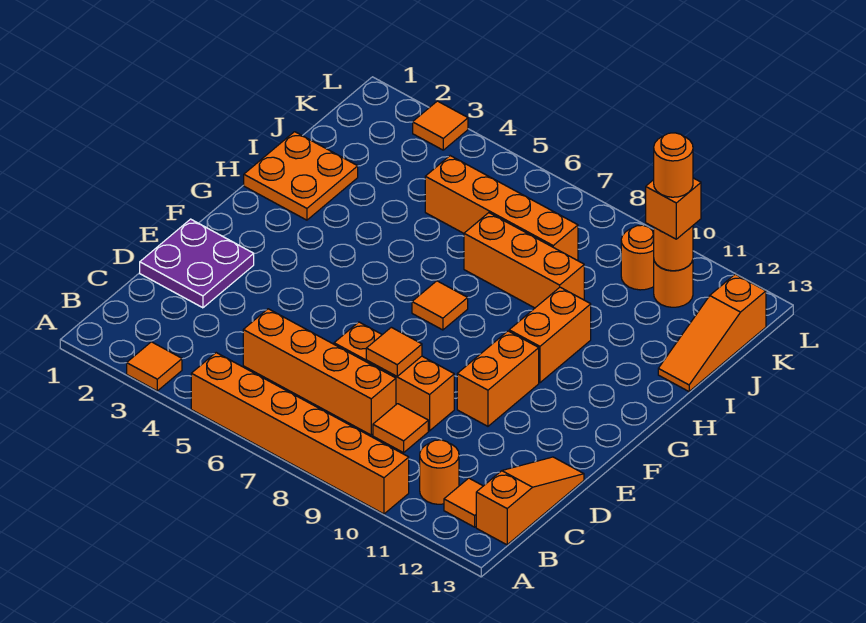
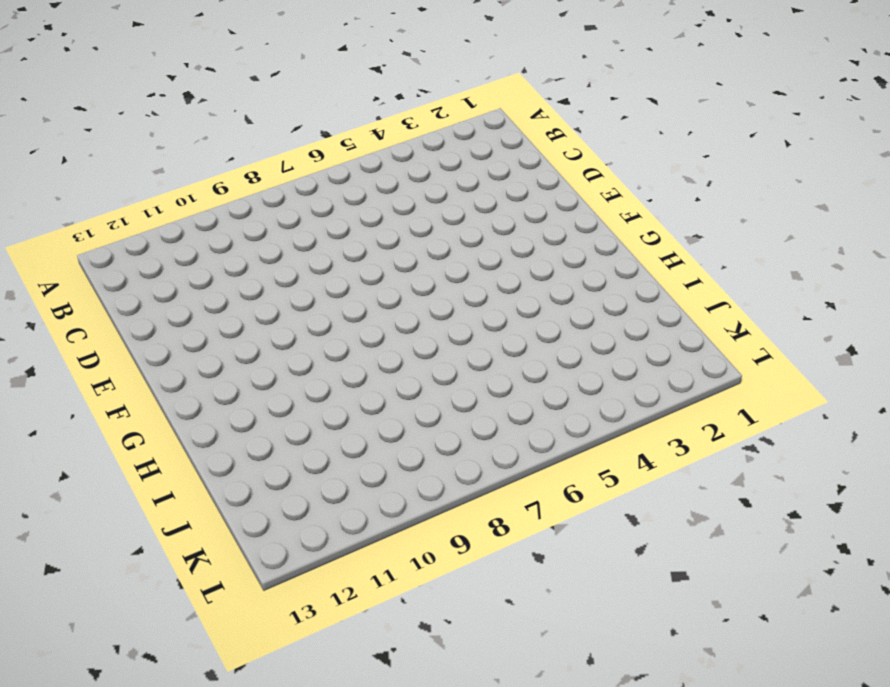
none -> orange 1x1 tile [127,342,182,391]
none -> orange 1x6 brick [191,353,409,514]
none -> orange 1x1 round brick [420,440,459,504]

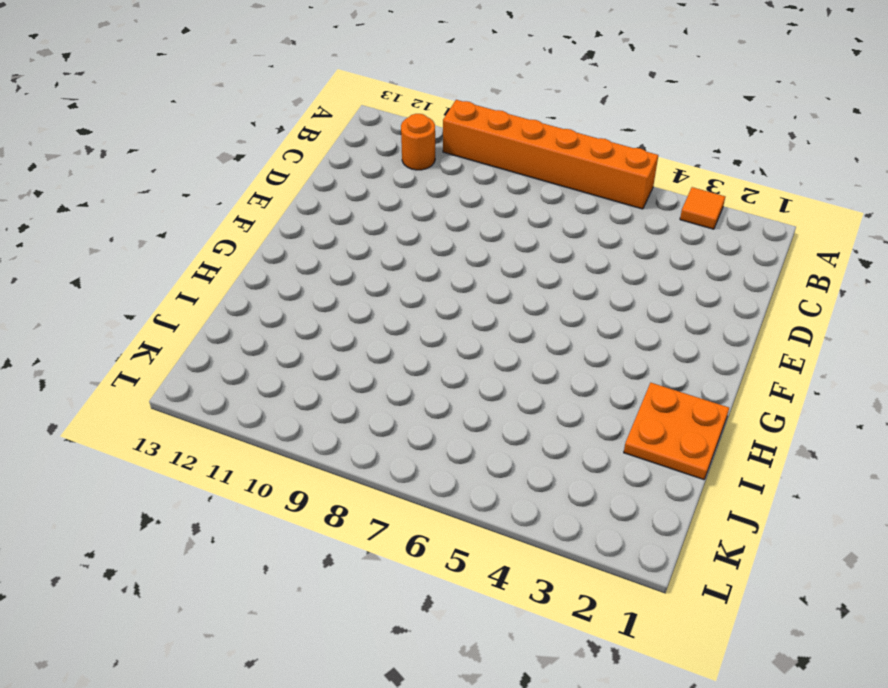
none -> orange 1x1 tile [444,478,483,527]
none -> orange 1x3 slope [476,457,584,545]
none -> orange 1x4 brick [243,309,396,435]

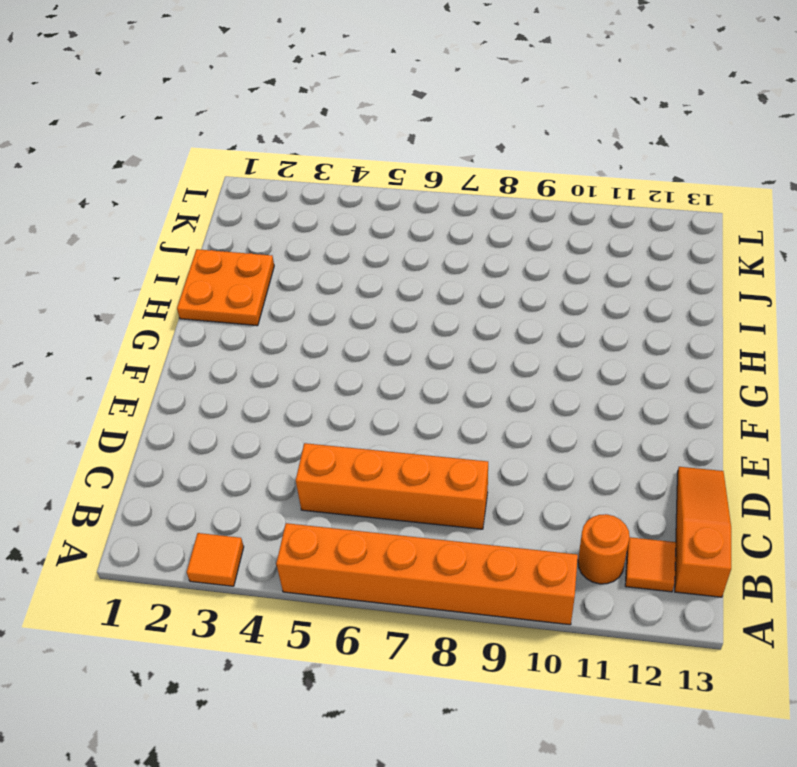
none -> orange 1x1 tile [373,404,428,453]
none -> purple 2x2 plate [140,219,254,308]
none -> orange 1x3 brick [334,322,454,431]

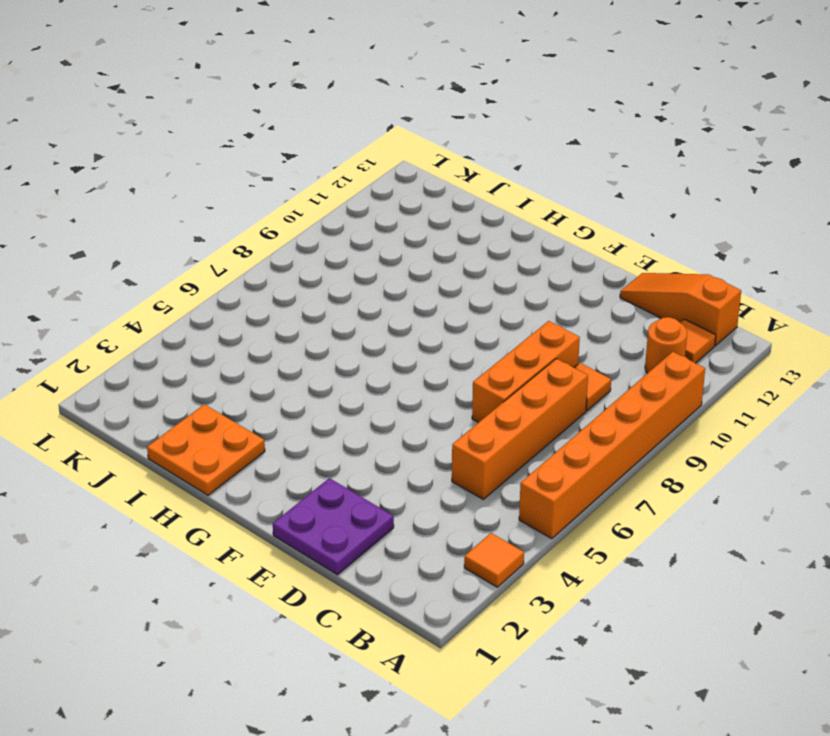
none -> orange 1x2 brick [457,331,539,426]
none -> orange 1x1 tile [412,281,468,330]
none -> orange 1x2 brick [509,287,591,383]

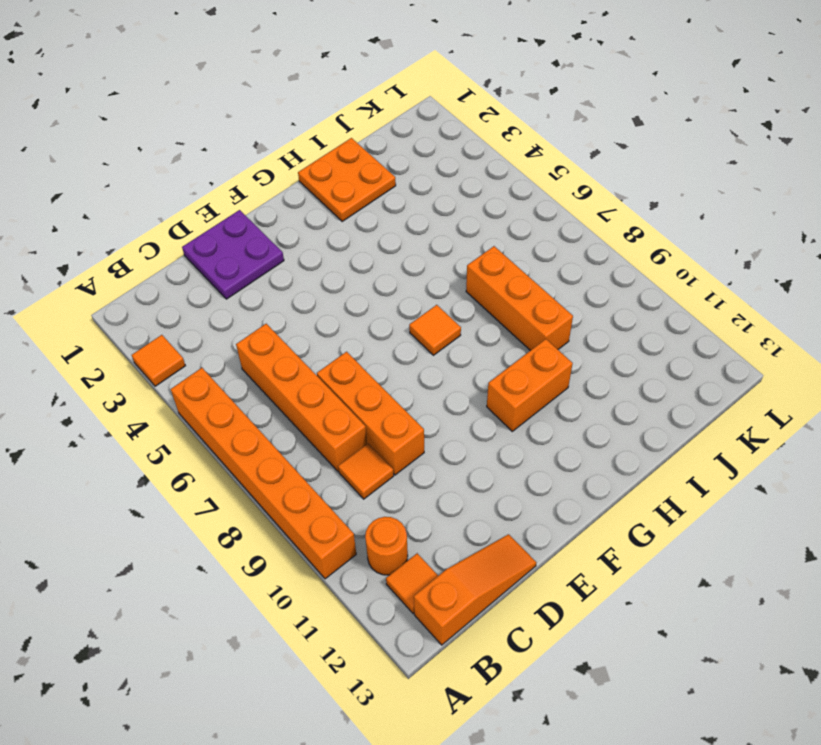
none -> orange 1x2 brick [457,331,539,426]
none -> orange 1x3 slope [658,274,766,391]
none -> orange 1x4 brick [425,156,578,261]

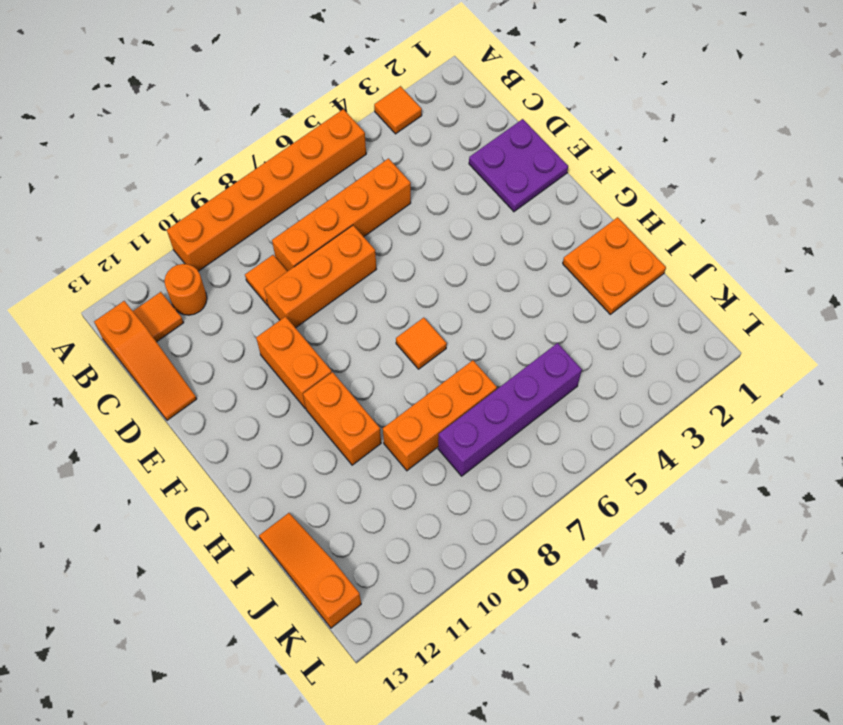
purple 1x4 brick [438,343,582,476] -> orange 1x4 brick [425,156,578,261]
none -> orange 1x1 round brick [621,225,654,290]
none -> orange 1x1 round brick [654,260,693,307]
none -> orange 1x1 tile [413,101,468,150]

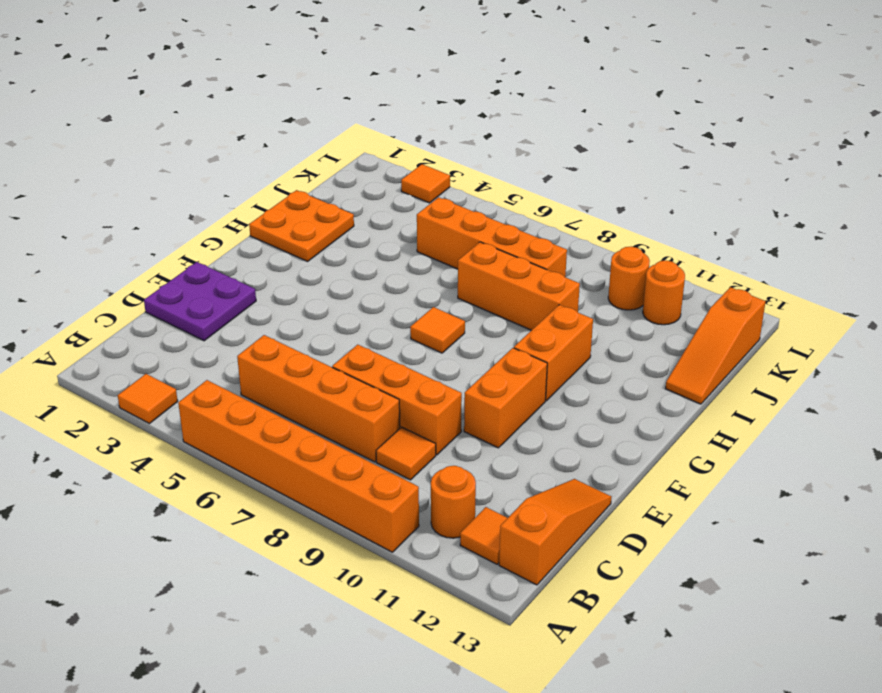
none -> orange 1x1 tile [366,327,422,376]
none -> orange 1x1 round brick [654,226,693,271]
none -> orange 1x1 brick [646,178,701,239]

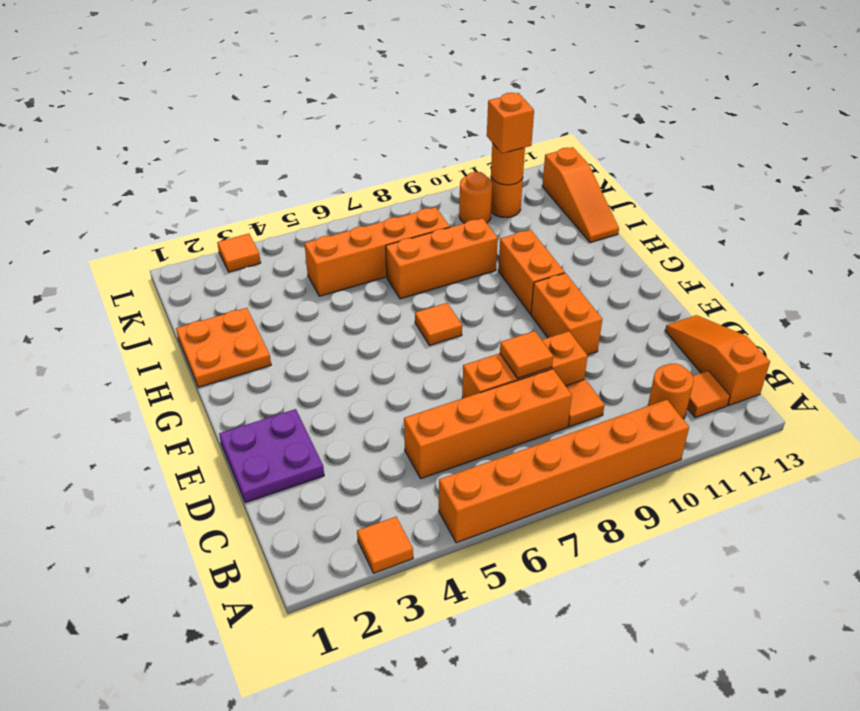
none -> orange 1x1 round brick [654,133,693,197]

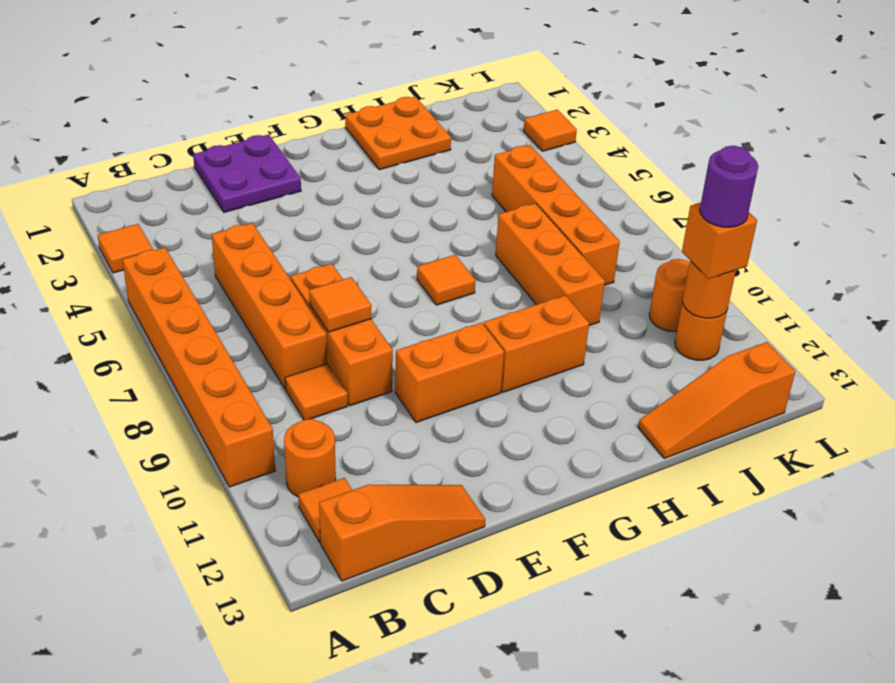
purple 1x1 round brick [700,146,758,227] -> orange 1x1 round brick [654,133,693,197]

